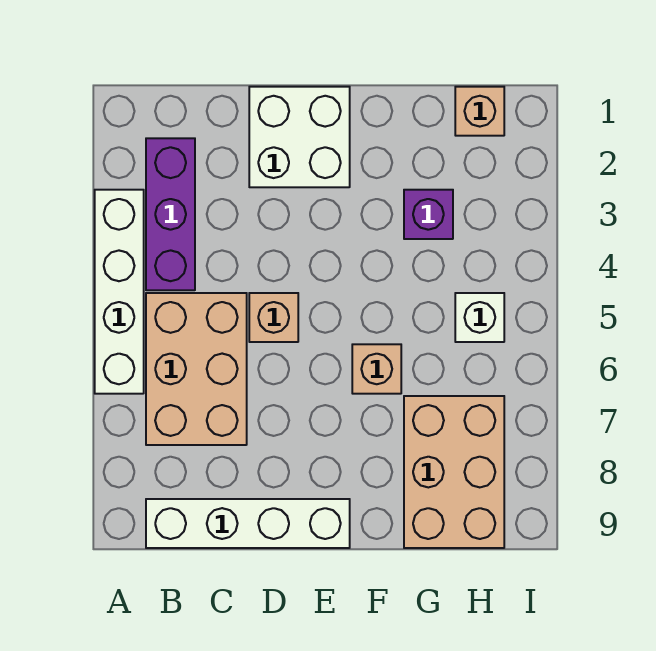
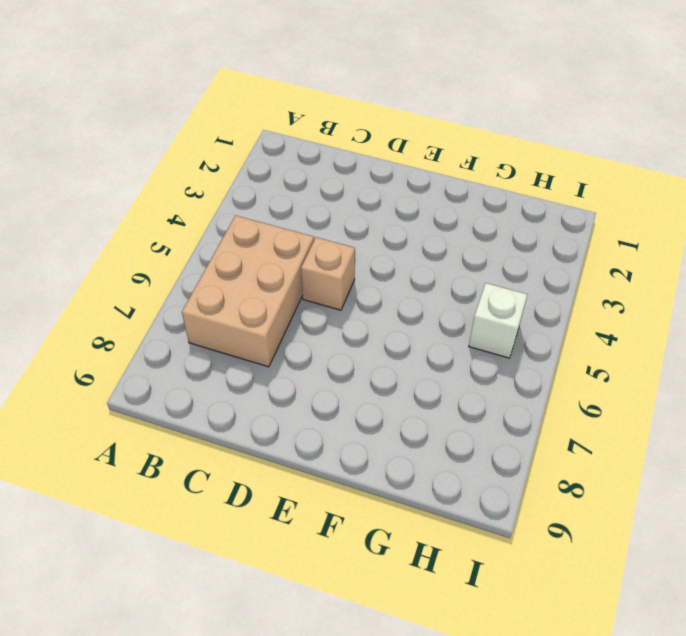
none -> white 1x4 brick [95,190,144,394]
none -> purple 1x3 brick [146,138,195,290]

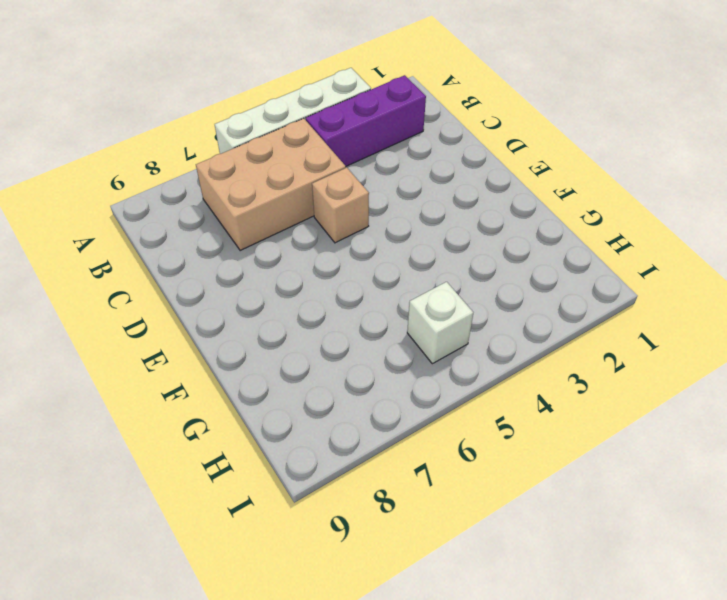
none -> white 1x4 brick [146,499,350,548]
none -> white 2x2 brick [249,87,350,187]

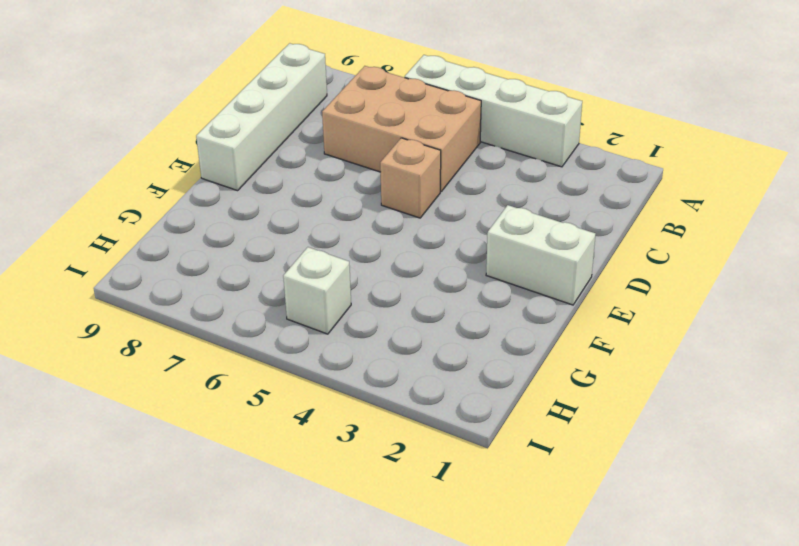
white 1x2 brick [486,205,595,305] -> white 2x2 brick [249,87,350,187]
none -> purple 1x3 brick [146,138,195,290]
none -> tan 1x1 brick [352,344,401,394]

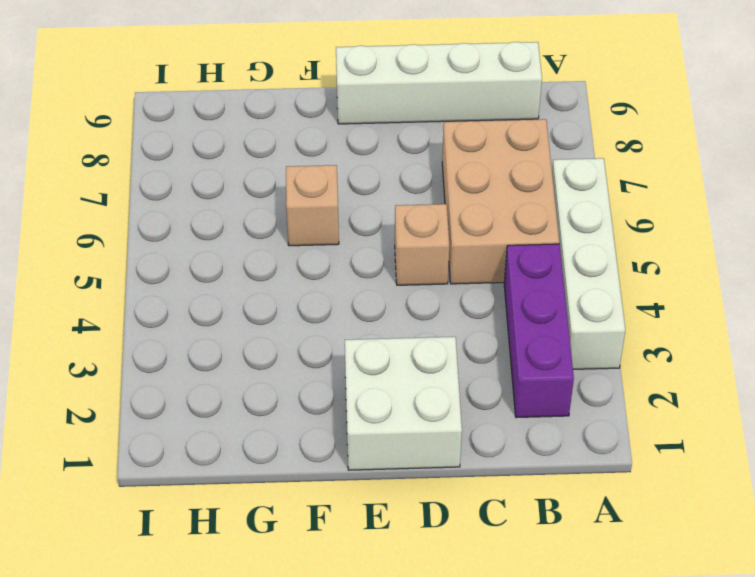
none -> purple 1x1 brick [404,190,453,239]
none -> tan 2x3 brick [404,396,504,548]

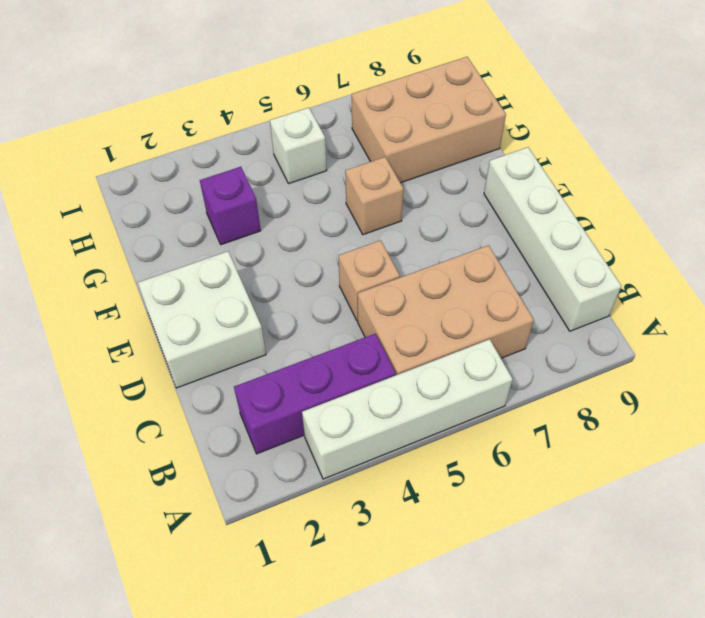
none -> tan 1x1 brick [455,87,504,136]

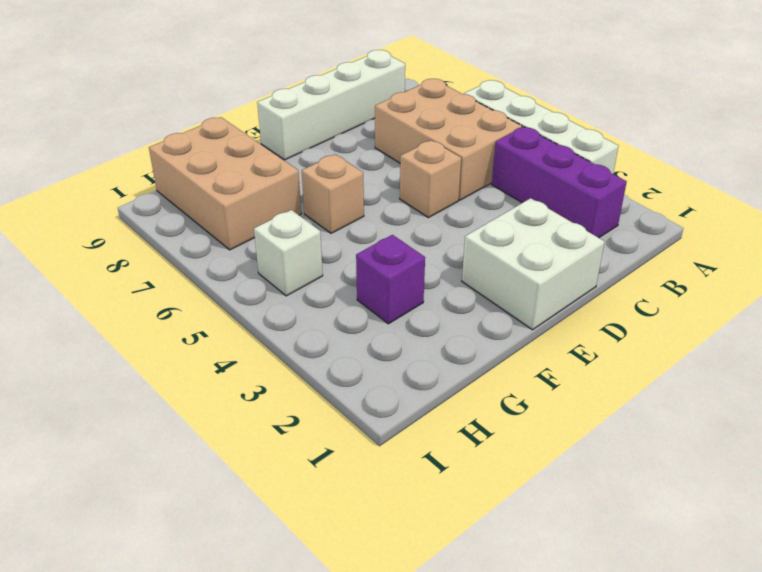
none -> tan 1x1 brick [455,87,504,136]

